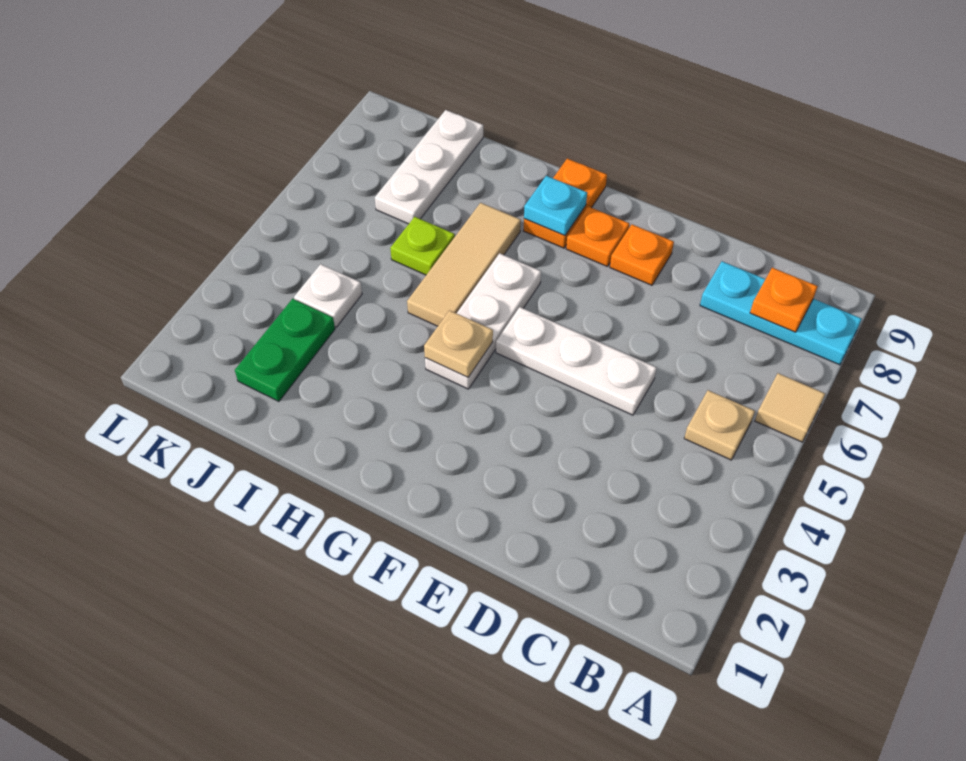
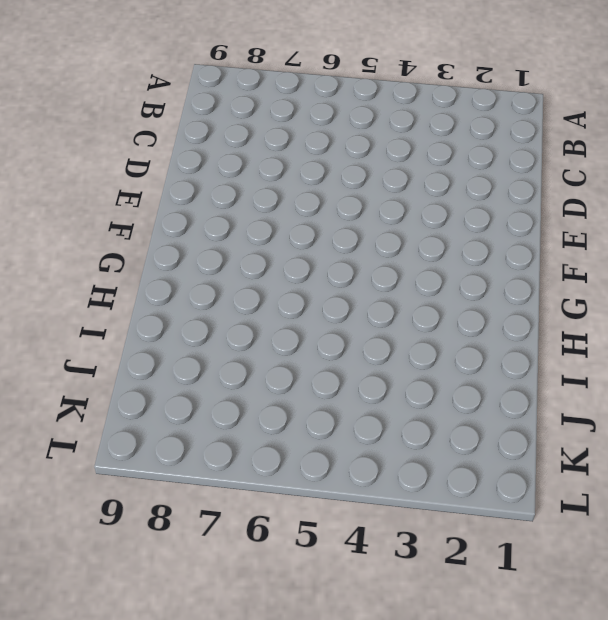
none -> tan 1x1 tile [755,373,825,442]
none -> cyan 1x3 plate [700,261,861,365]
none -> tan 1x1 plate [684,390,755,460]

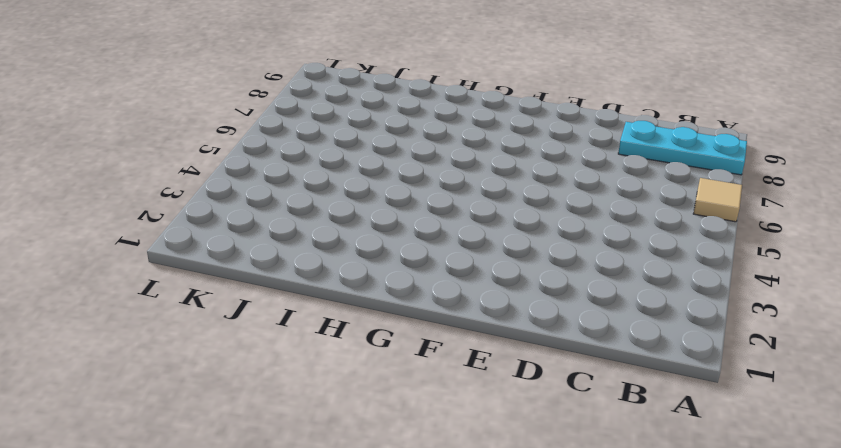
none -> tan 1x1 plate [684,390,755,460]
none -> white 1x3 plate [496,307,657,415]
none -> orange 1x1 plate [610,225,674,285]

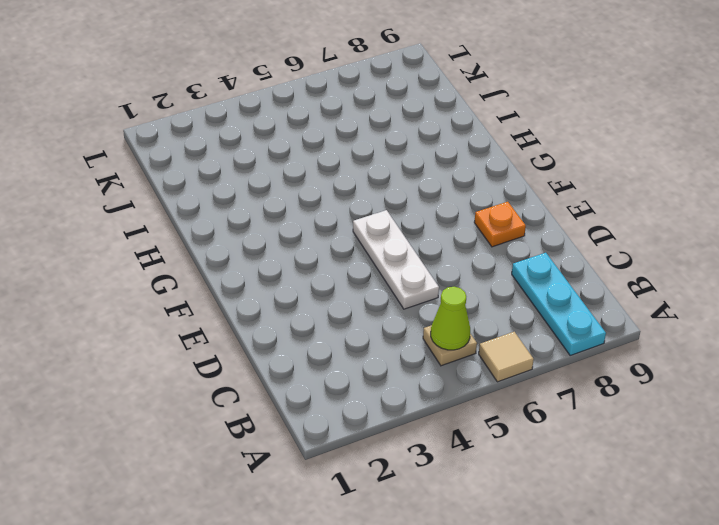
lime 1x1 cone [431,287,470,350] -> none
none -> orange 1x1 plate [566,206,629,267]
none -> white 1x3 plate [425,253,541,389]
none -> orange 1x2 plate [523,159,607,248]

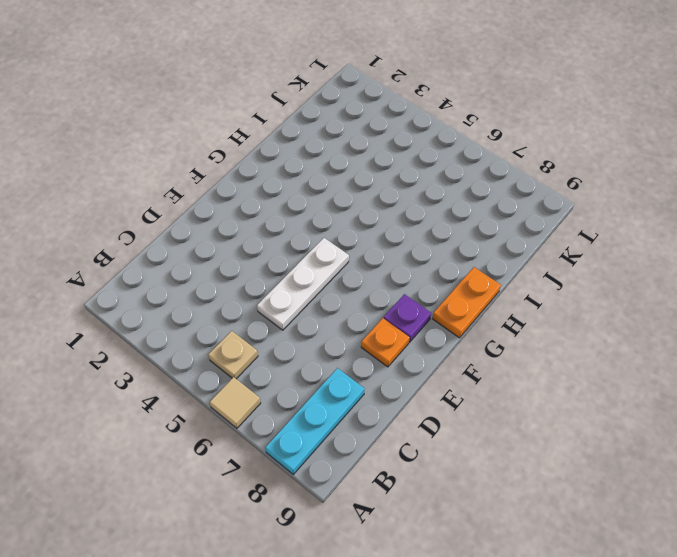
purple 1x1 plate [384,294,431,342] -> orange 1x1 plate [566,206,629,267]
orange 1x2 plate [433,267,501,338] -> orange 1x2 plate turned to [523,159,607,248]
none -> white 1x3 plate [425,253,541,389]
none -> tan 1x3 tile [407,203,521,326]
none -> lime 1x1 plate [390,217,455,275]

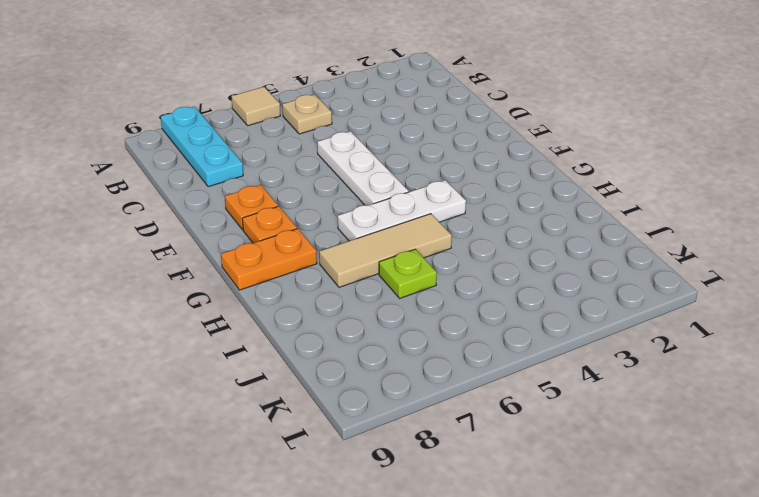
none -> green 1x2 plate [235,299,335,401]
none -> white 1x1 plate [294,264,362,327]
none -> white 1x3 plate [375,110,483,224]

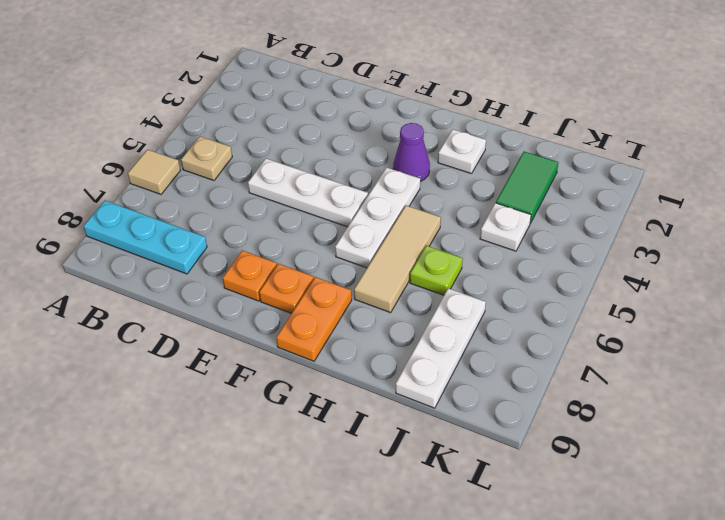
purple 1x1 cone [393,123,430,182] -> none
white 1x1 plate [438,130,486,174] -> none
green 1x2 tile [496,151,558,223] -> green 1x2 plate [235,299,335,401]
none -> orange 1x1 plate [750,268,818,332]
none -> tan 1x1 plate [424,310,493,377]
none -> cyan 1x1 plate [524,176,587,236]

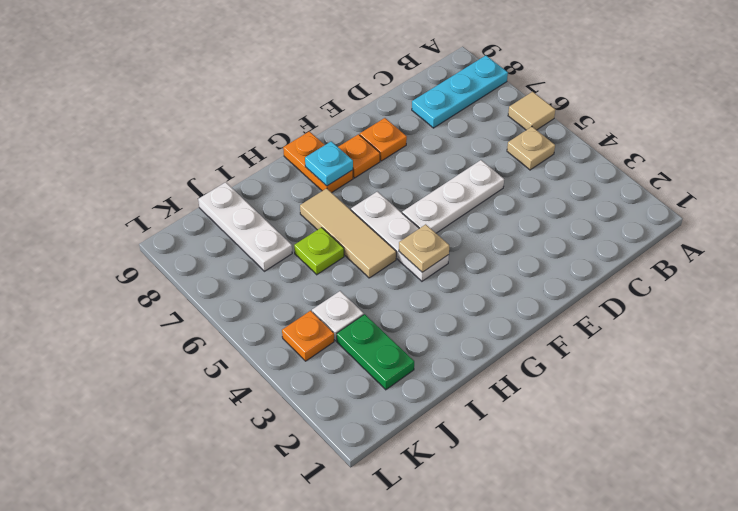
orange 1x1 plate [282,311,334,361] -> orange 1x1 plate moved to [750,268,818,332]

